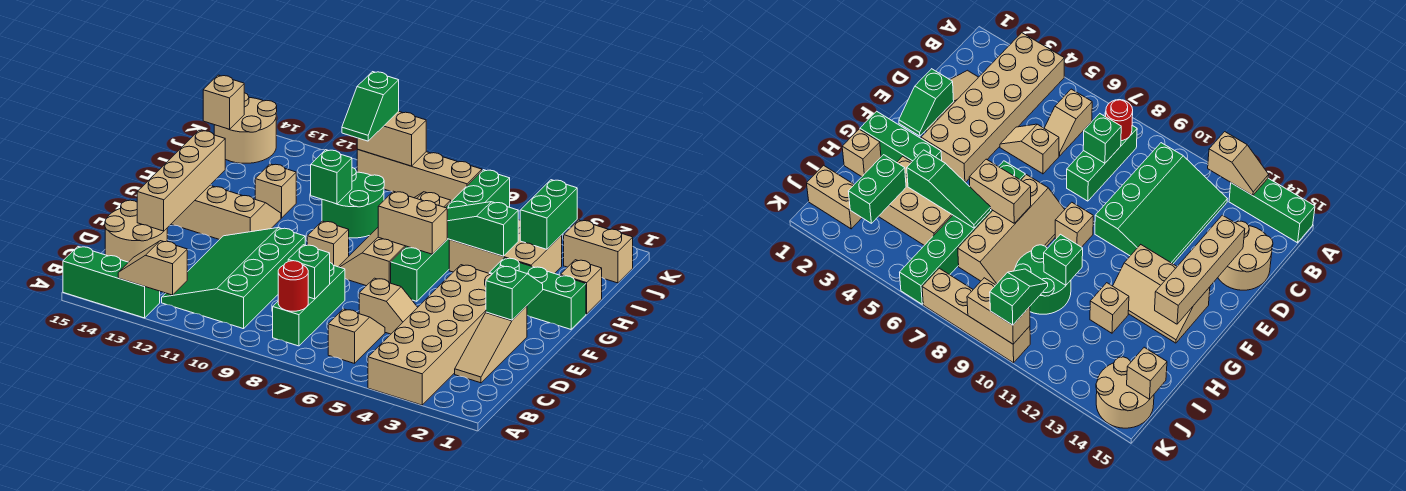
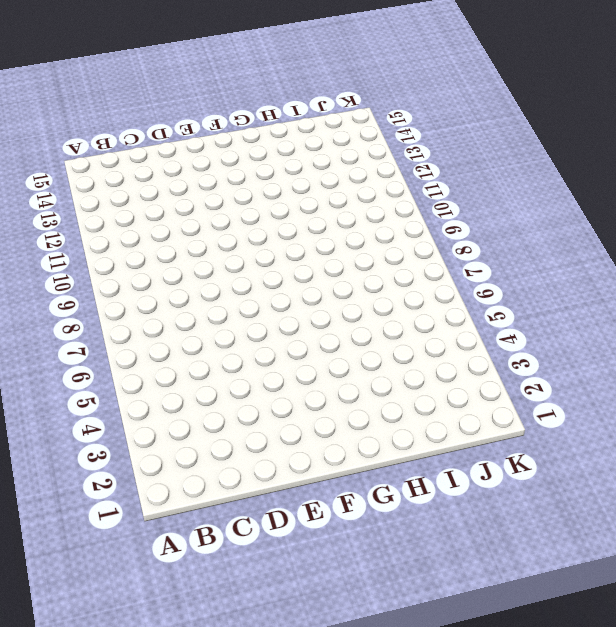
none -> tan 2x6 brick [368,265,492,405]
none -> green 1x3 brick [63,247,160,318]
none -> tan 1x2 slope [328,309,385,363]
none -> green 1x3 brick [273,263,345,346]

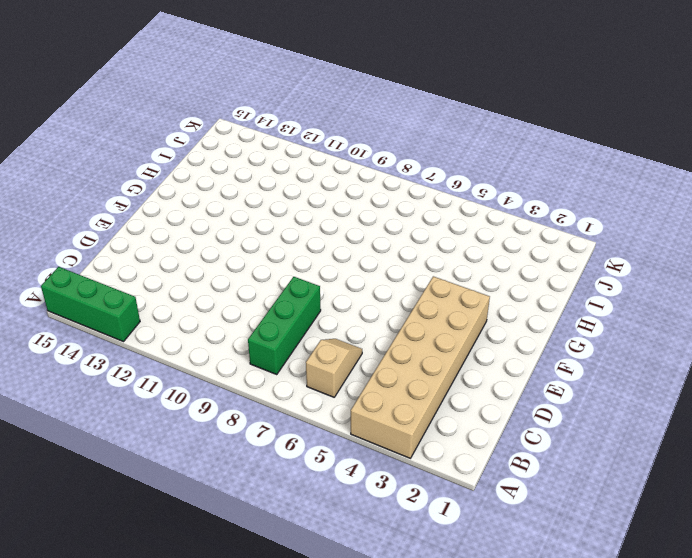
none -> green 3x4 slope [162,228,305,329]
none -> tan 1x3 slope [455,306,527,383]
none -> tan 2x2 round brick [105,200,167,262]
none -> tan 1x2 slope [359,278,418,334]

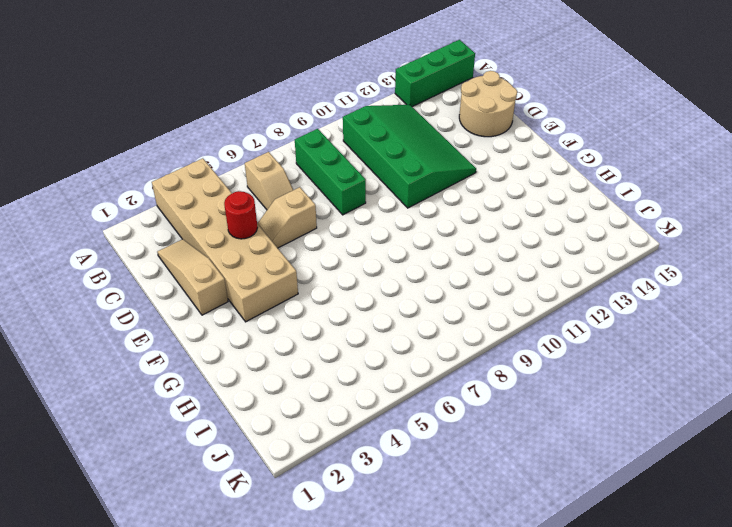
red 1x1 round brick [224,191,258,239] -> red 1x1 round brick moved to [278,261,308,311]
none -> green 1x6 brick [391,170,510,301]
none -> tan 2x4 slope [339,192,451,286]
none -> tan 1x1 brick [307,221,349,267]
none -> tan 2x3 slope [172,185,281,240]

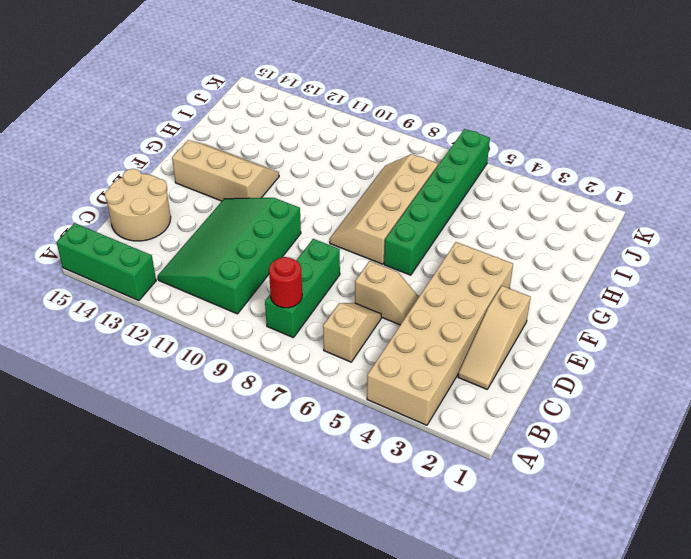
none -> tan 1x1 brick [307,221,349,267]
none -> green 1x3 brick [489,258,586,329]
none -> tan 1x1 brick [561,260,602,314]
none -> tan 2x3 brick [449,220,562,274]

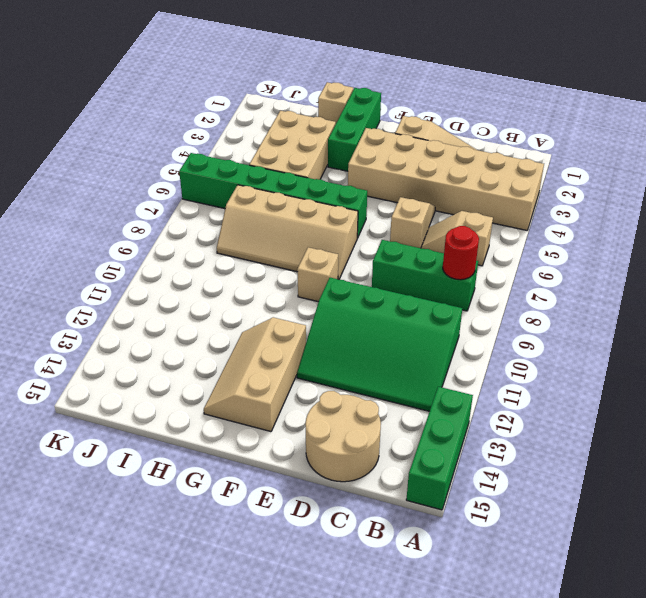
none -> green 2x2 round brick [322,168,384,238]
none -> tan 1x1 brick [255,164,296,218]
none -> tan 1x2 brick [564,220,633,283]
none -> tan 2x2 round brick [214,93,277,163]

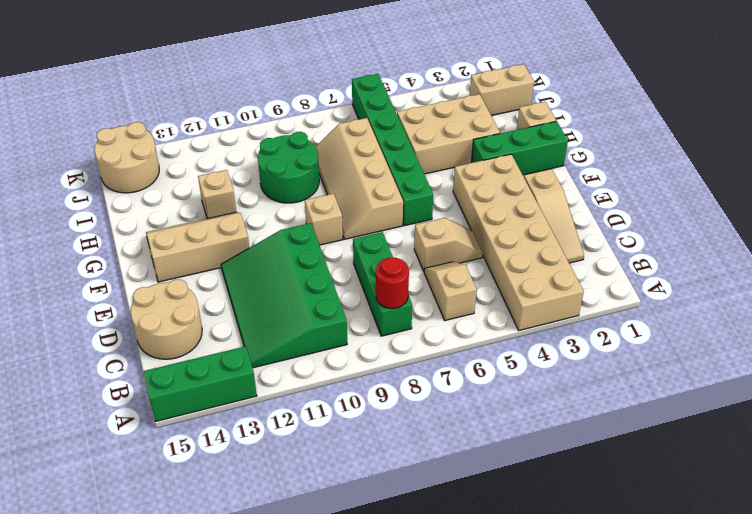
none -> tan 1x4 brick [357,150,482,201]
none -> tan 1x2 slope [118,241,187,295]
none -> green 1x1 brick [288,245,330,299]
none -> tan 1x4 brick [137,130,225,231]

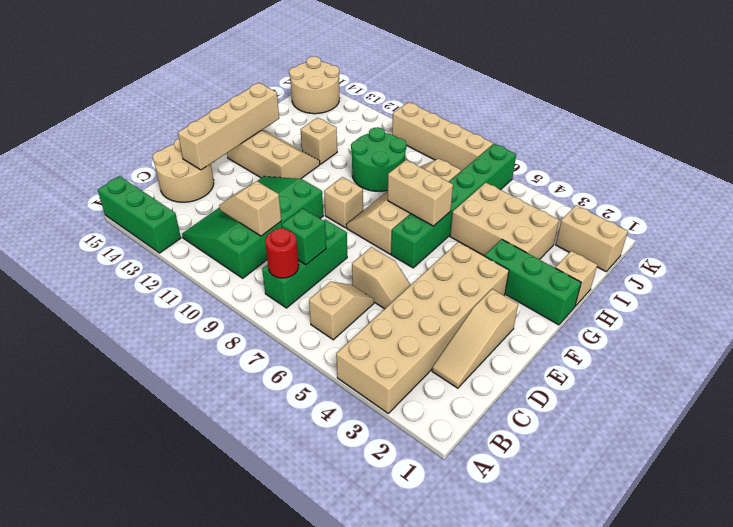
tan 1x2 slope [219,181,281,236] -> tan 1x2 slope moved to [118,241,187,295]
none -> green 1x2 slope [486,266,543,320]
none -> green 1x3 slope [447,202,518,256]
none -> green 1x1 brick [311,150,352,204]
none -> green 1x2 brick [520,180,577,249]

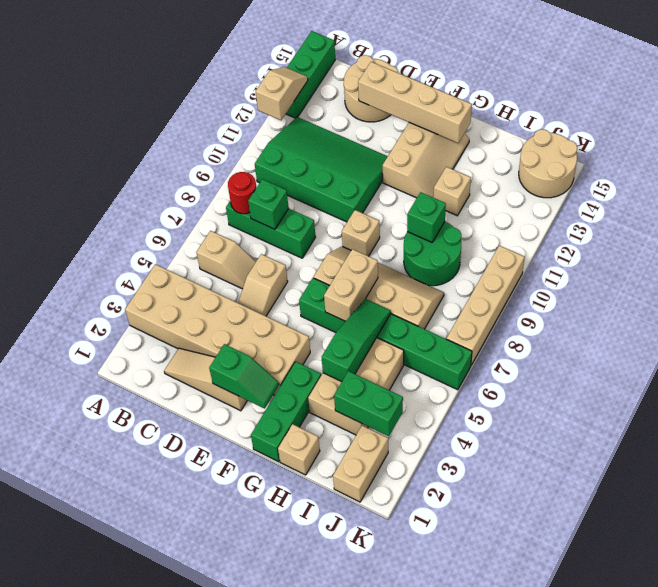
none -> tan 1x1 brick [203,75,244,129]
none -> tan 1x2 brick [357,111,426,166]
none -> green 1x2 slope [342,72,399,141]

